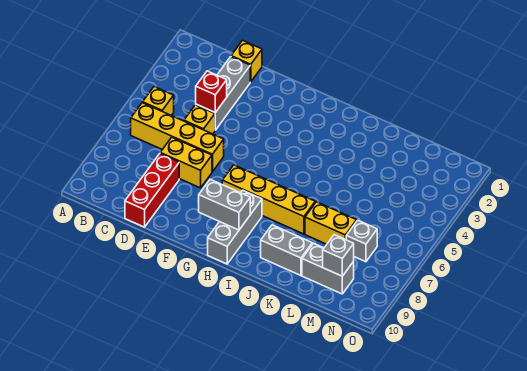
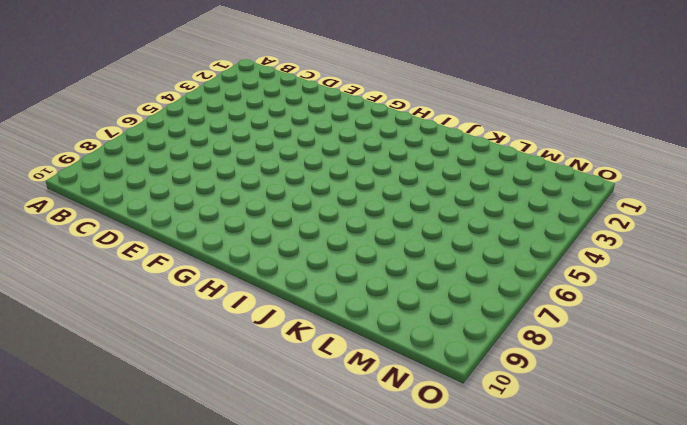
none -> yellow 1x1 brick [143,87,174,116]
none -> yellow 1x4 brick [131,103,224,172]
none -> yellow 1x1 brick [231,40,262,82]

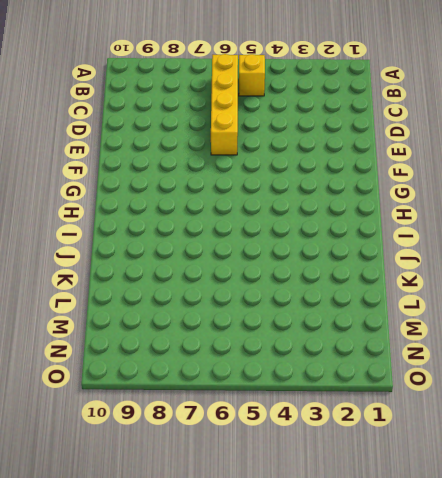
none -> yellow 1x1 brick [231,40,262,82]
none -> grey 1x3 brick [196,57,250,130]
none -> yellow 1x1 brick [184,105,215,134]

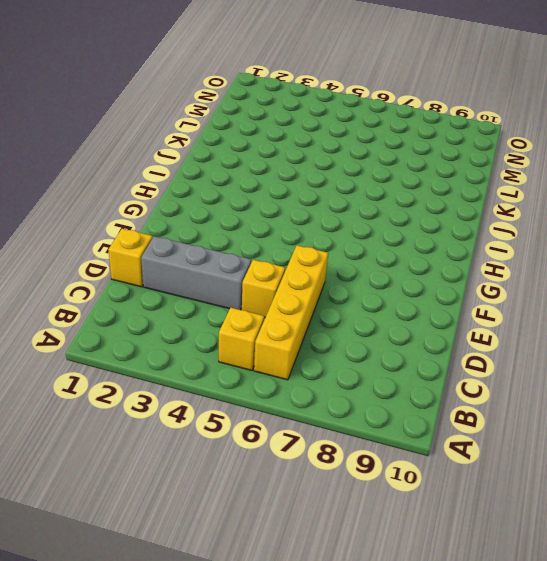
none -> yellow 1x2 brick [160,137,212,188]
none -> red 1x3 brick [125,154,179,227]
none -> yellow 1x4 brick [222,165,315,234]

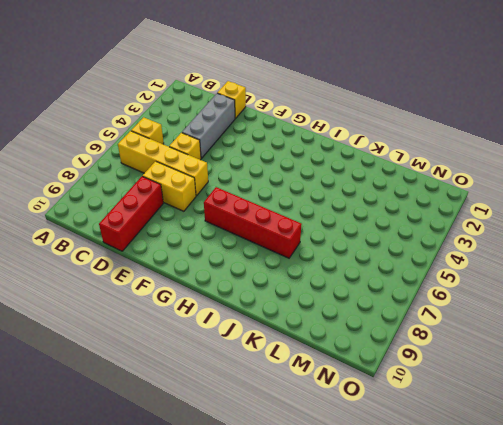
red 1x4 brick [204,187,302,258] -> yellow 1x4 brick [222,165,315,234]
none -> grey 1x3 brick [208,190,262,264]
none -> grey 1x2 brick [261,225,312,276]
none -> yellow 1x2 brick [305,202,357,244]

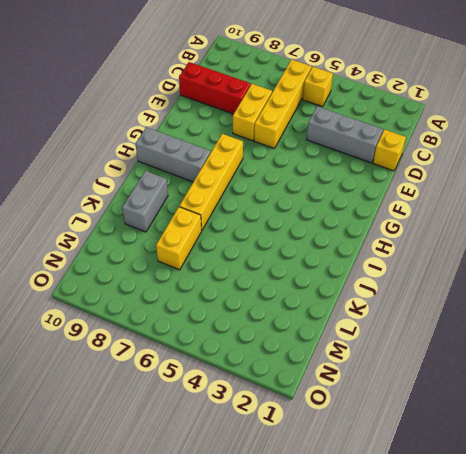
none -> yellow 1x1 brick [184,105,215,134]
none -> grey 1x2 brick [302,243,354,294]
none -> grey 1x1 brick [346,220,377,262]

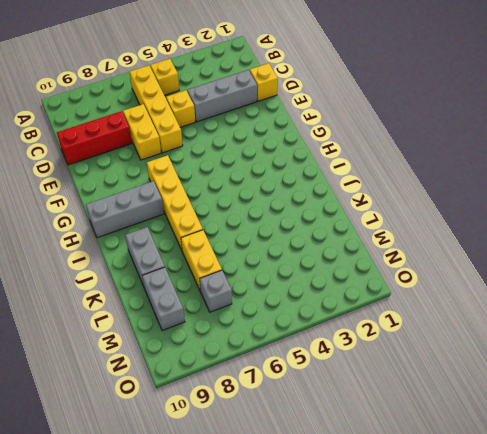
none -> red 1x1 brick [196,71,227,112]
none -> grey 1x2 brick [198,179,250,230]
none -> grey 1x1 brick [323,235,354,276]

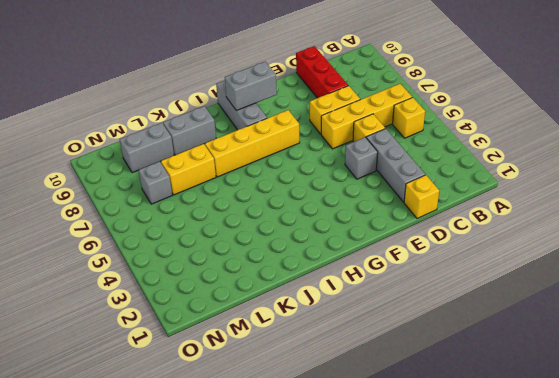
grey 1x1 brick [345,137,378,179] -> grey 1x1 brick moved to [323,235,354,276]
none -> red 1x1 brick [196,71,227,112]

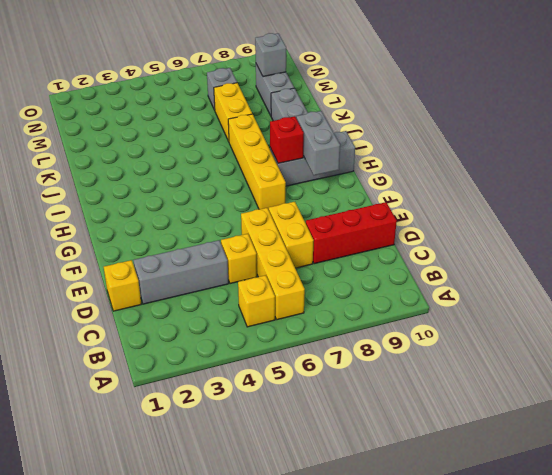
red 1x1 brick [270,116,304,163] -> red 1x1 brick moved to [196,71,227,112]

